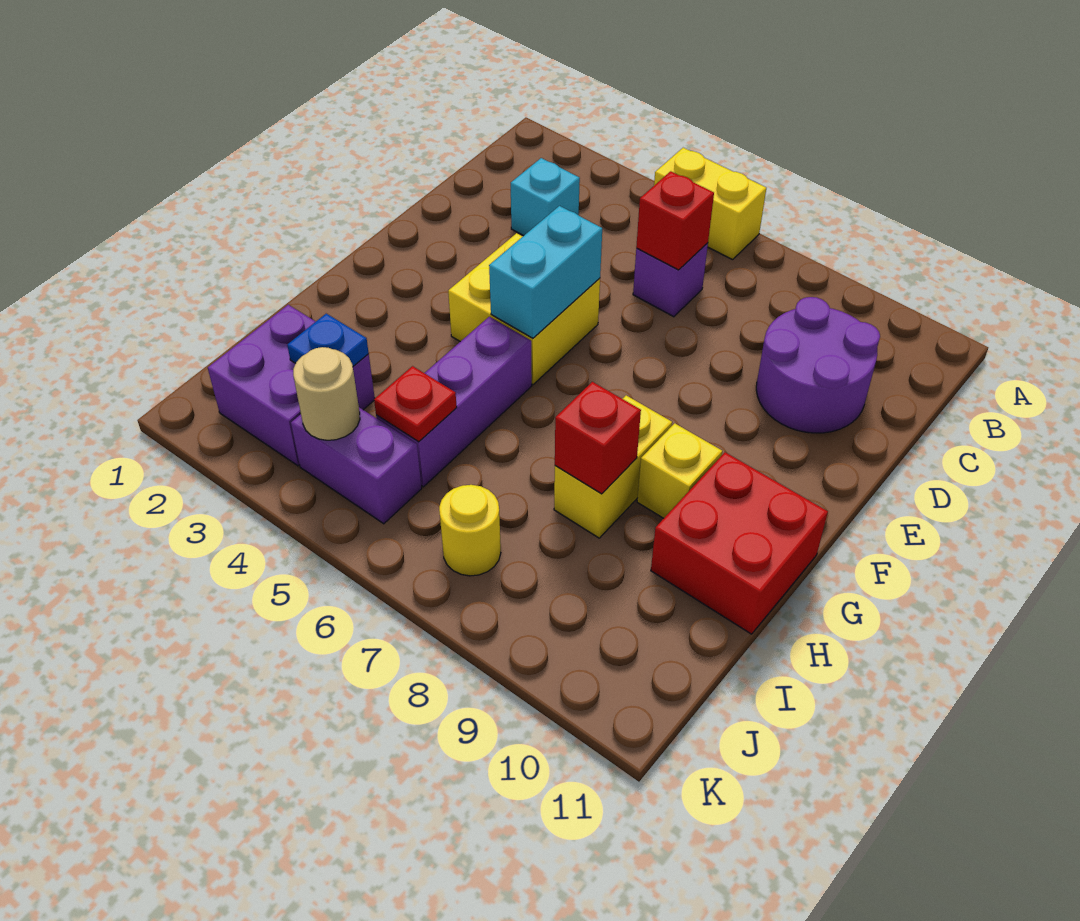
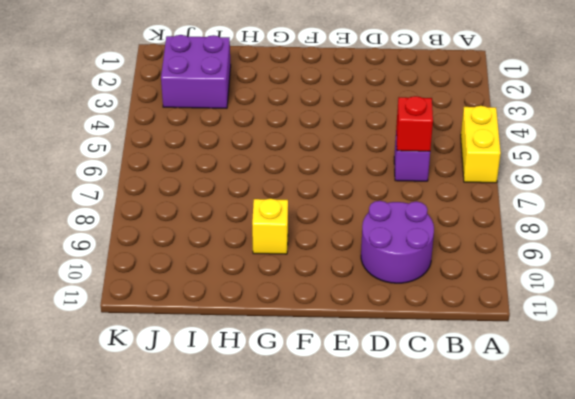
none -> cyan 1x1 brick [511,158,580,236]
none -> yellow 2x2 brick [448,233,600,384]
none -> purple 1x3 brick [376,317,532,487]

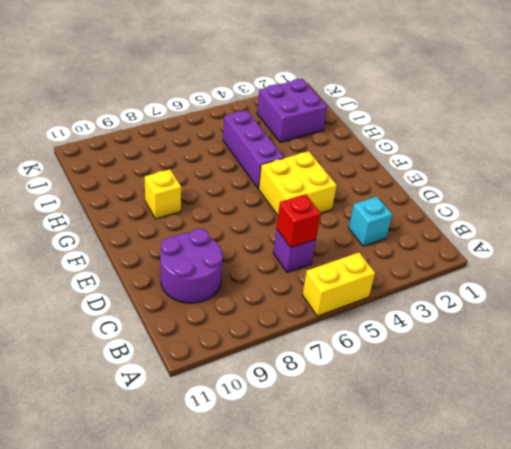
none -> yellow 1x2 brick [554,395,672,538]
none -> red 2x2 brick [651,452,828,634]
none -> purple 1x2 brick [291,408,422,524]

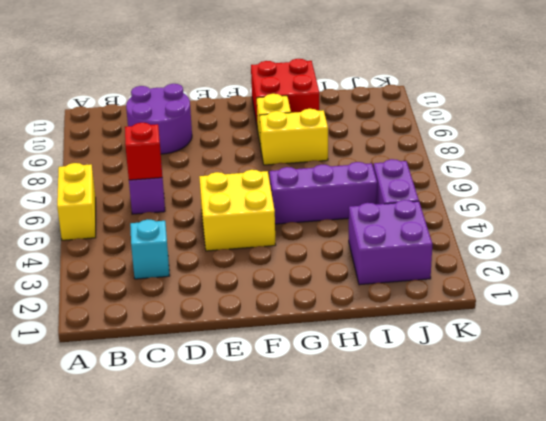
none -> yellow 1x1 round brick [439,485,501,576]
none -> cyan 1x2 brick [489,206,602,338]
none -> red 1x1 brick [555,382,641,494]

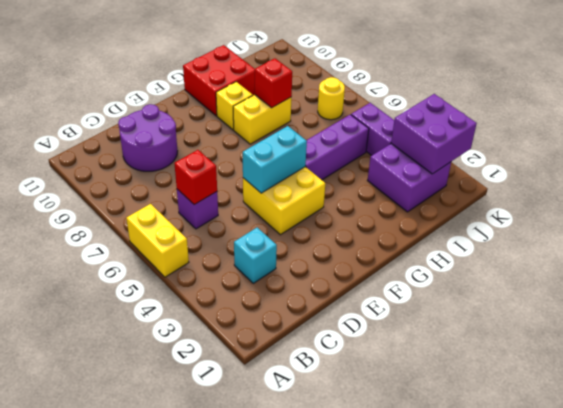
purple 2x2 brick [391,94,477,174] -> none
none -> blue 1x1 plate [287,314,369,366]
none -> red 1x1 plate [374,366,457,442]
none -> tan 1x1 round brick [293,347,360,440]

